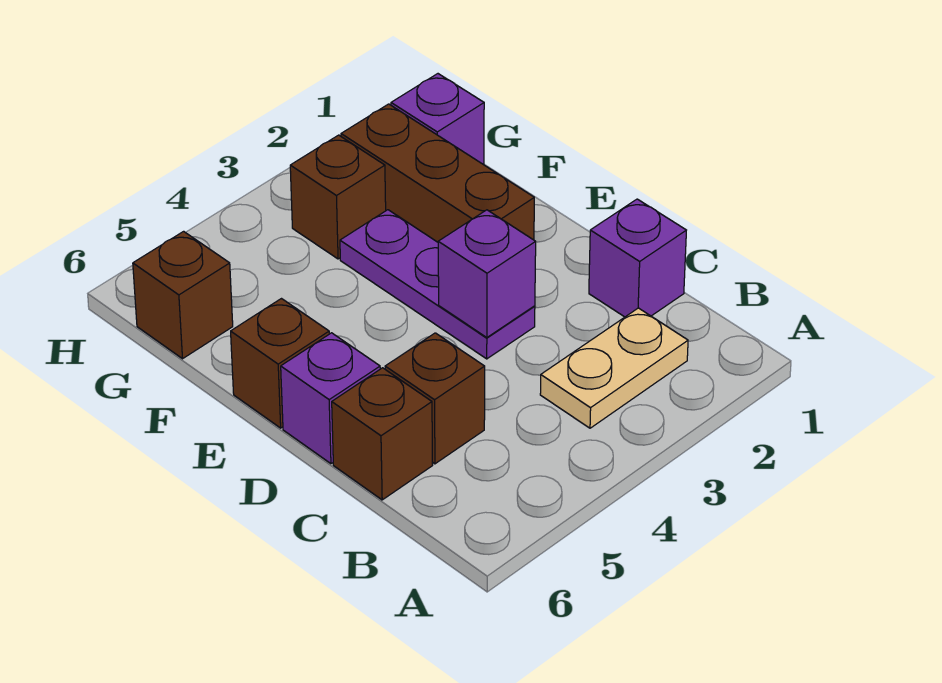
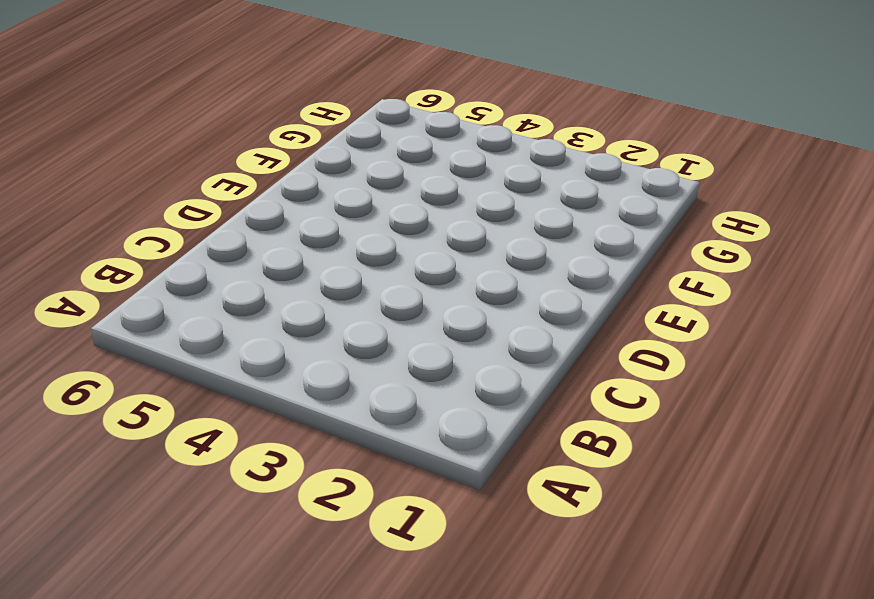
none -> tan 1x2 plate [540,308,688,428]
none -> purple 1x1 brick [589,199,686,317]
none -> brown 1x1 brick [385,333,485,464]

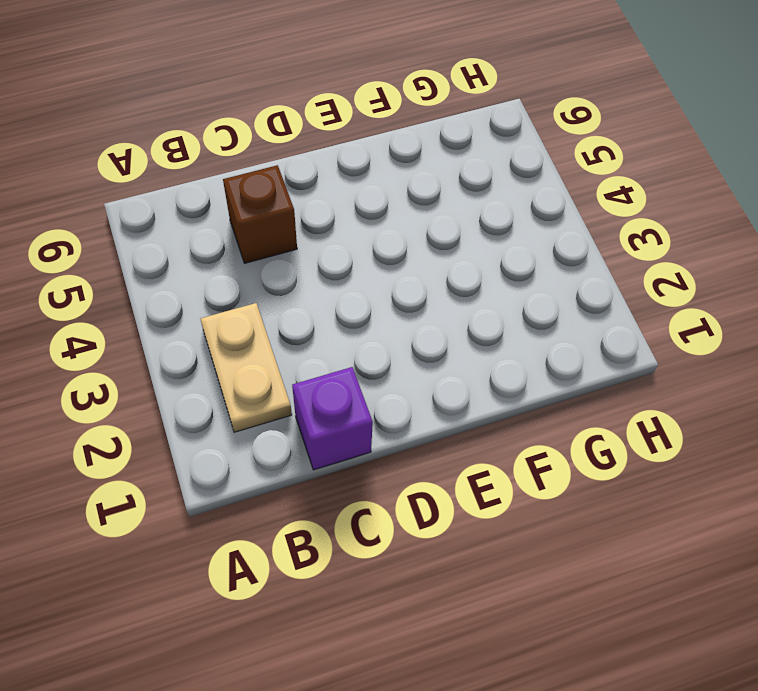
none -> brown 1x1 brick [332,368,433,500]
none -> purple 1x3 plate [340,210,535,359]
none -> purple 1x1 brick [281,333,380,464]

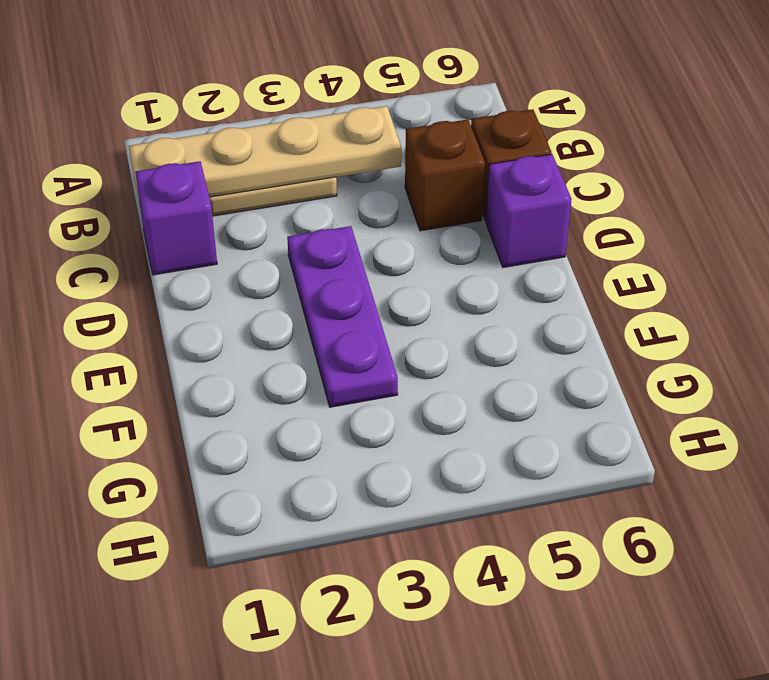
tan 1x4 plate [129,106,402,203] -> none
none -> brown 1x3 brick [341,104,534,242]
none -> brown 1x1 brick [231,299,329,428]
none -> purple 1x1 brick [391,74,484,165]

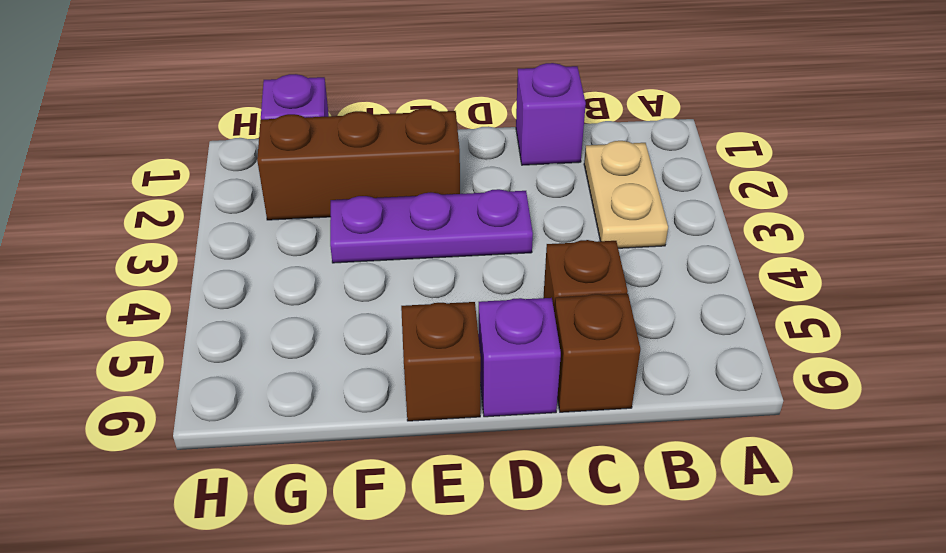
none -> brown 1x1 brick [290,135,386,259]
none -> brown 1x1 brick [133,231,233,359]
none -> purple 1x1 brick [438,210,536,338]

